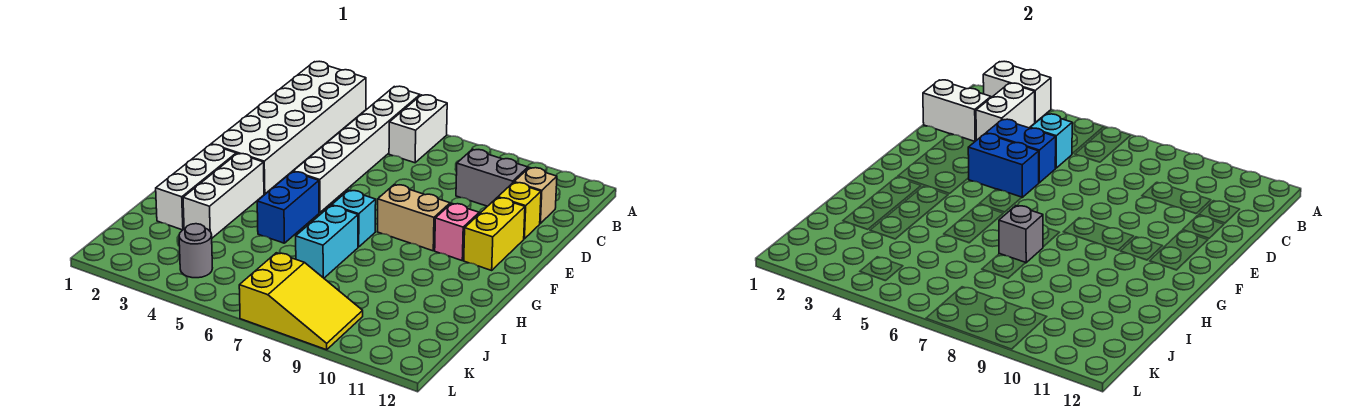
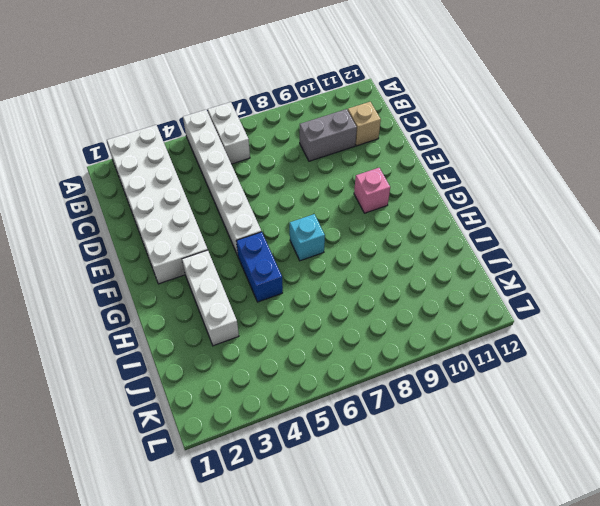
none -> yellow 1x1 brick [498,182,541,239]
none -> yellow 1x2 brick [464,198,525,270]
none -> tan 1x2 brick [377,185,450,251]

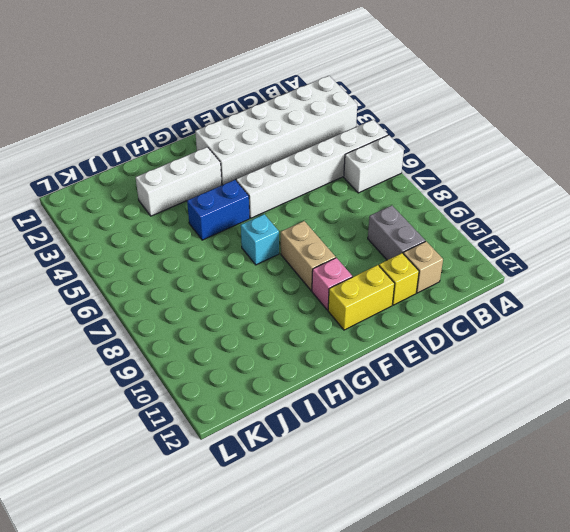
none -> white 1x3 brick [156,145,236,230]
none -> cyan 1x2 brick [296,206,358,278]
none -> grey 1x1 round brick [179,224,212,278]

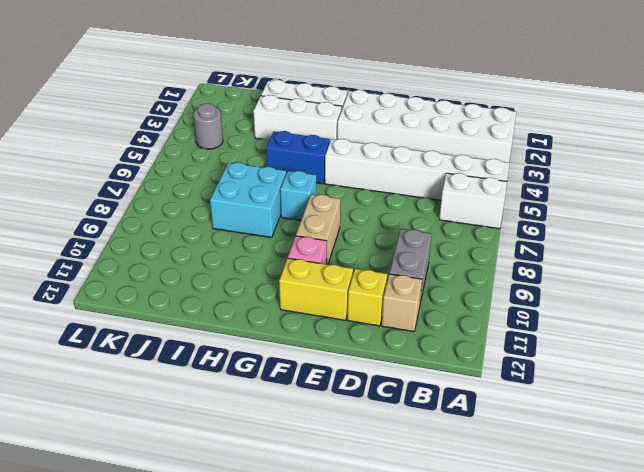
cyan 2x2 brick [210,163,286,237] -> cyan 1x2 brick [296,206,358,278]
none -> yellow 2x3 slope [239,253,363,350]
none -> white 1x2 brick [983,61,1051,123]
none -> white 1x2 brick [976,83,1035,140]

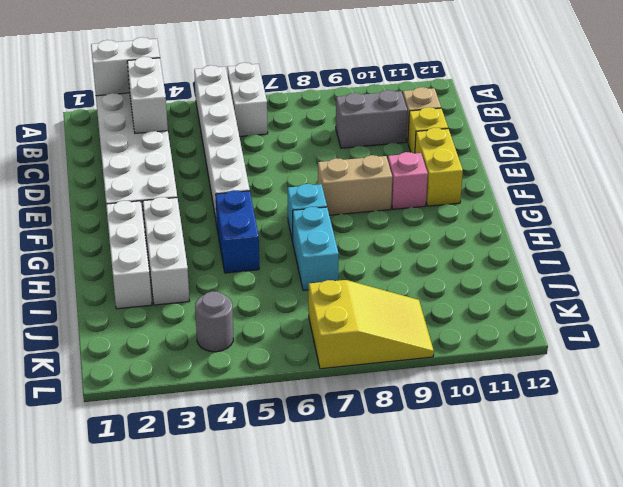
none -> white 1x2 brick [923,80,991,141]
none -> cyan 1x1 brick [1030,114,1072,168]
none -> blue 1x2 brick [986,119,1056,183]

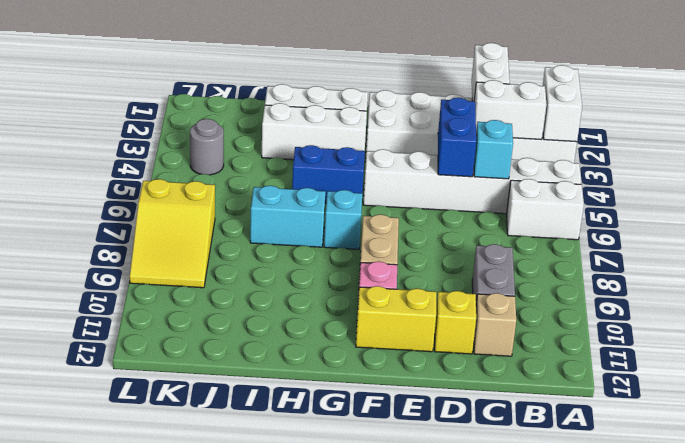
none -> blue 1x2 brick [968,134,1039,197]
none -> grey 1x1 brick [999,206,1043,263]

